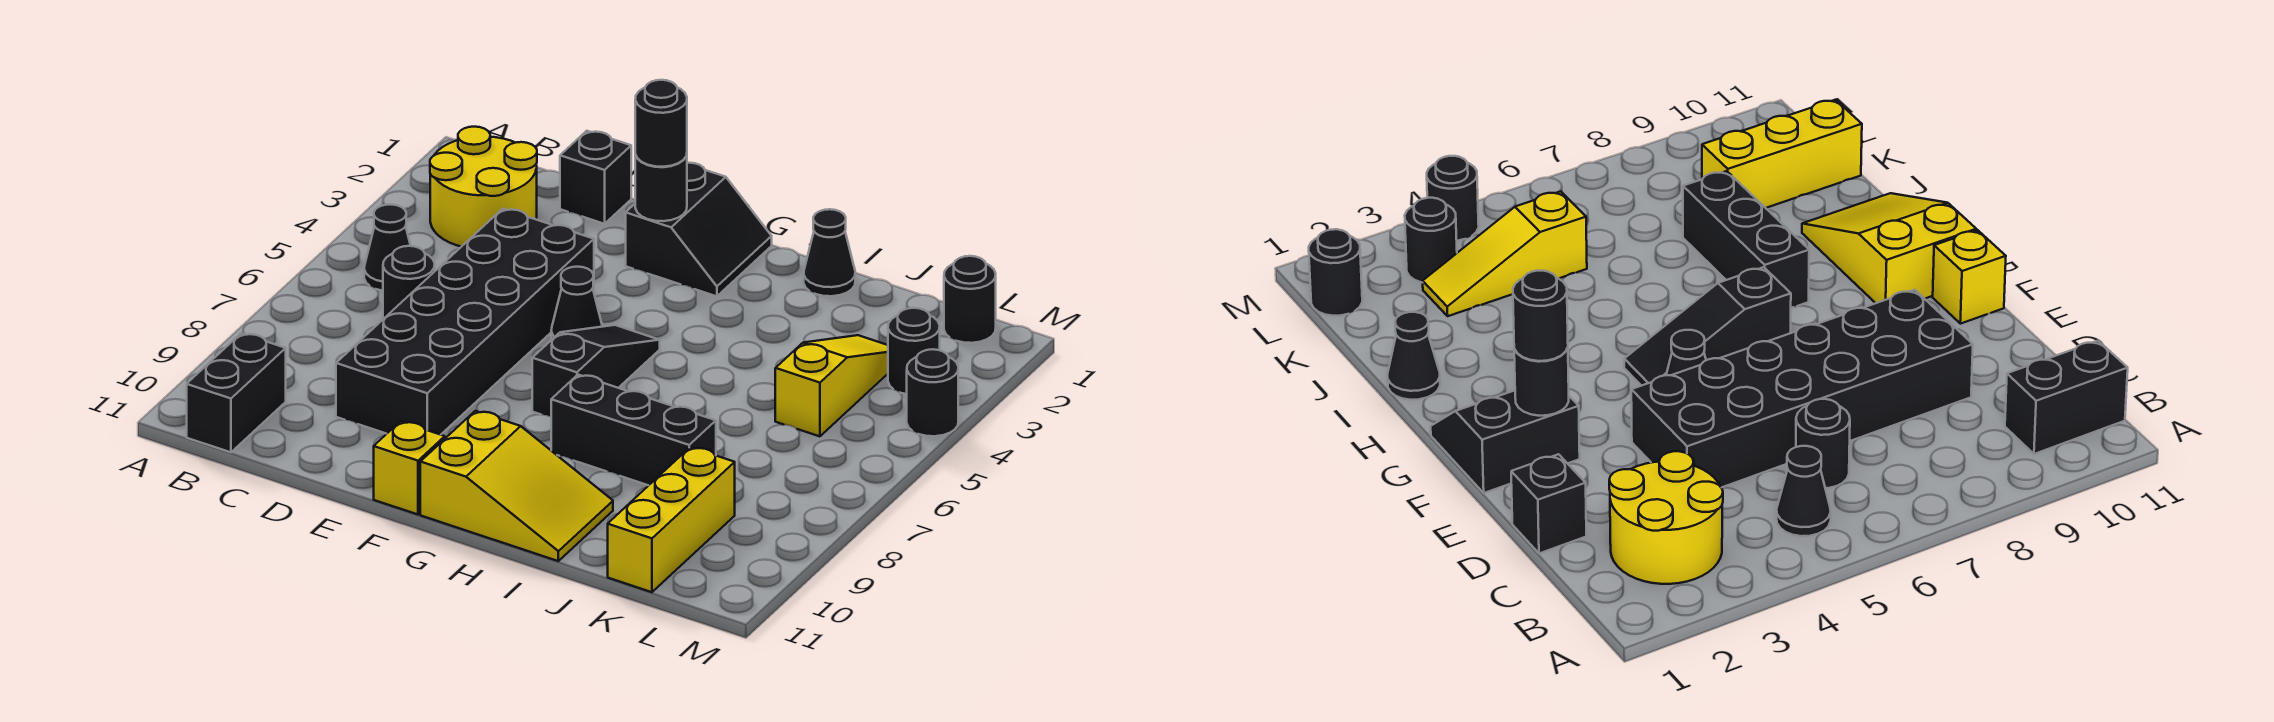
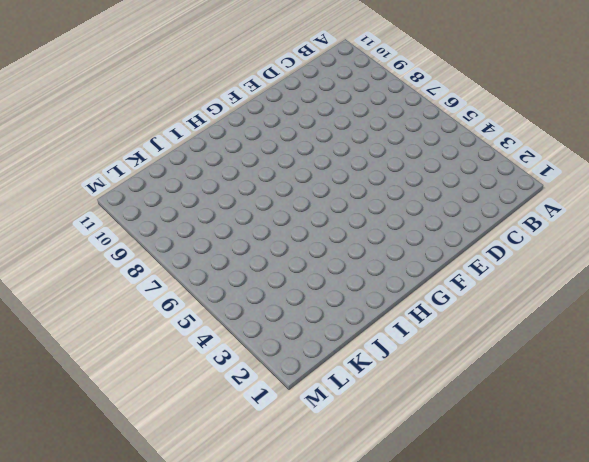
none -> yellow 2x2 round brick [430,127,537,247]
none -> black 1x1 cone [364,204,411,291]
none -> black 1x2 brick [187,333,286,452]

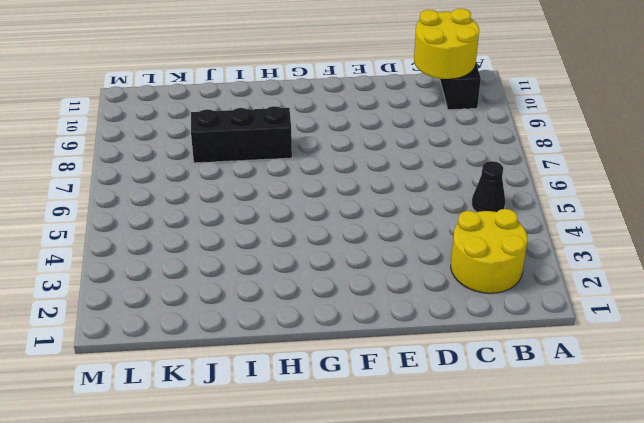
yellow 2x2 round brick [414,8,479,79] -> none
none -> black 1x1 round brick [383,246,435,319]
none -> black 1x1 brick [560,131,631,224]
none -> black 2x6 brick [336,209,594,435]

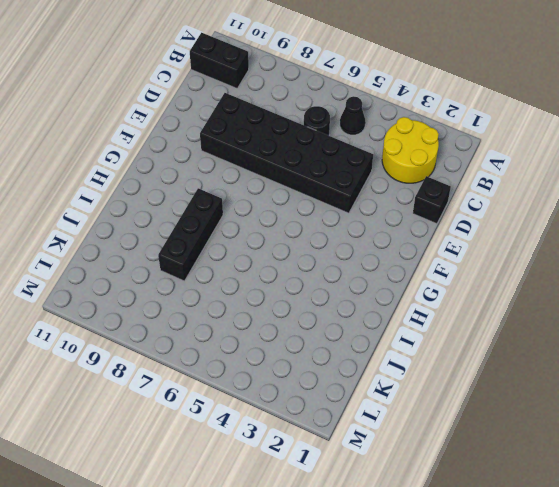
none -> black 2x2 slope [626,163,772,296]
none -> black 1x1 cone [551,267,602,340]
none -> yellow 1x1 brick [374,421,445,514]

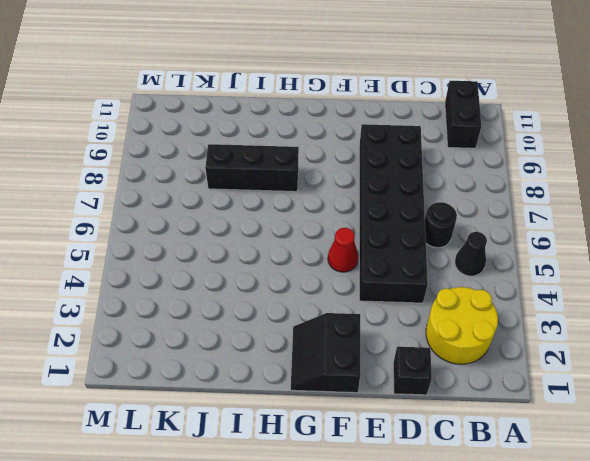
red 1x1 cone [328,228,358,272] -> black 1x1 cone [551,267,602,340]
none -> yellow 1x1 brick [374,421,445,514]
none -> black 1x3 slope [532,325,660,417]
none -> yellow 2x3 slope [420,411,613,561]

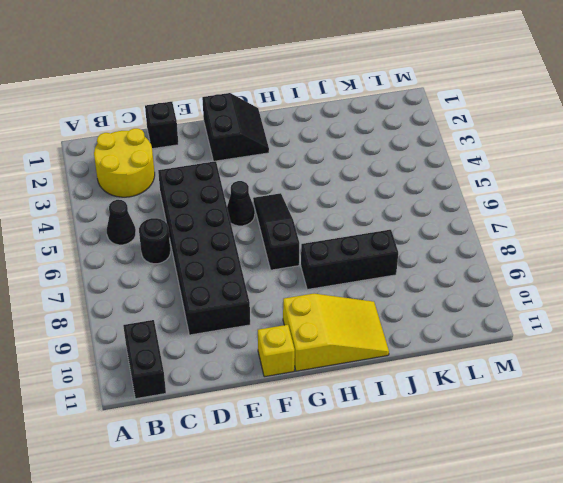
none -> black 1x1 cone [804,209,855,296]
none -> yellow 1x3 slope [775,335,888,436]
none -> yellow 1x3 brick [608,447,735,592]

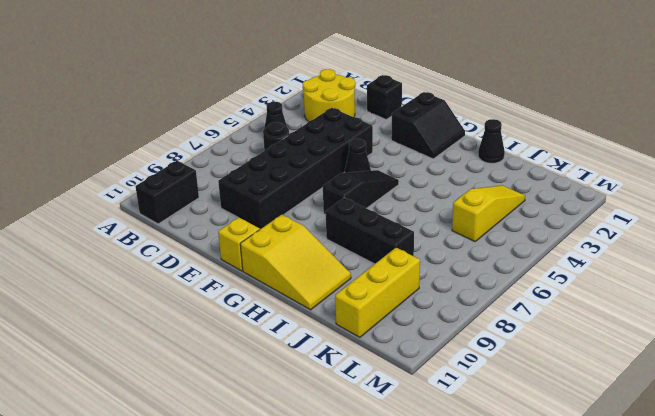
none -> black 1x1 round brick [944,256,996,343]
none -> black 1x1 round brick [888,308,940,394]
none -> black 1x1 round brick [907,349,958,436]

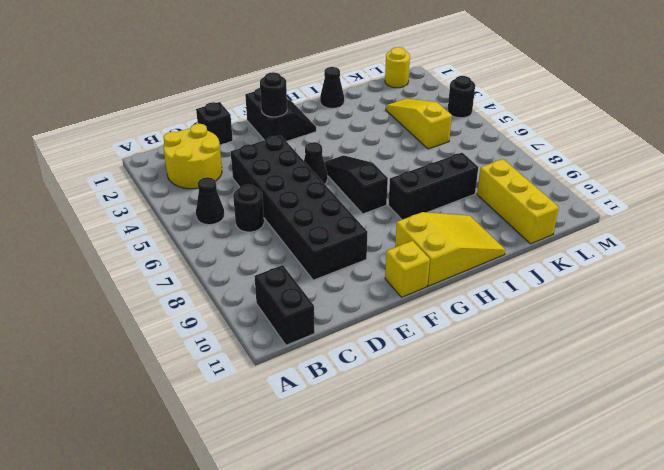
yellow 1x1 round brick [385,47,410,88] -> black 1x1 round brick [944,256,996,343]
none -> black 1x1 round brick [888,308,940,394]
none -> black 1x1 round brick [635,80,687,167]

